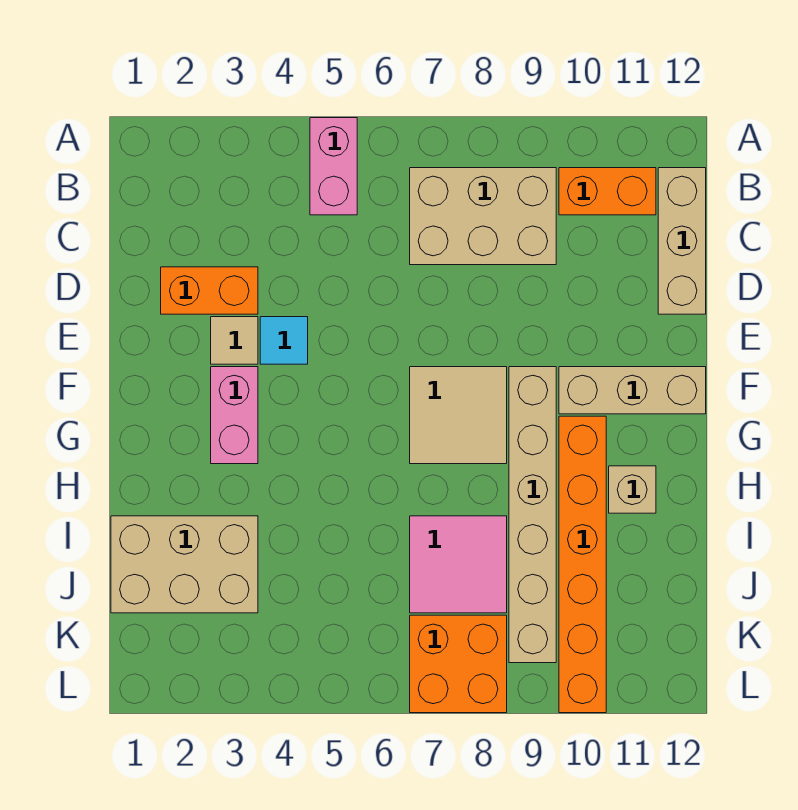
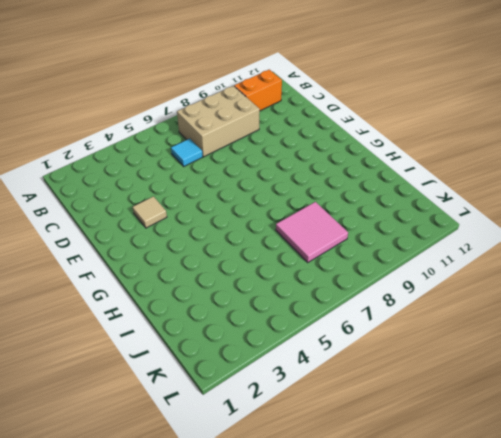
cyan 1x1 tile [171,139,203,166] -> cyan 1x1 tile moved to [260,317,308,364]
none -> pink 1x2 brick [310,118,357,215]
none -> tan 1x3 brick [658,168,706,314]
none -> orange 1x2 brick [161,267,258,314]

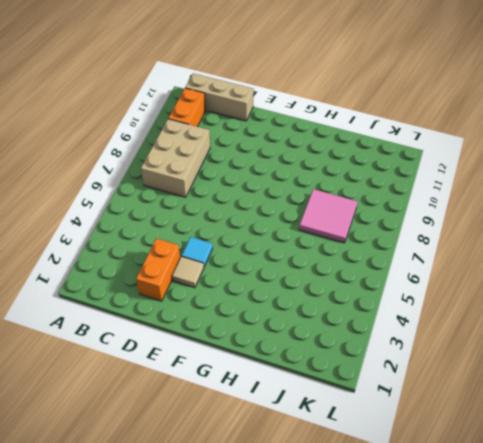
none -> pink 1x2 brick [310,118,357,215]
none -> pink 1x2 brick [211,367,258,464]
none -> tan 2x2 tile [410,367,507,464]

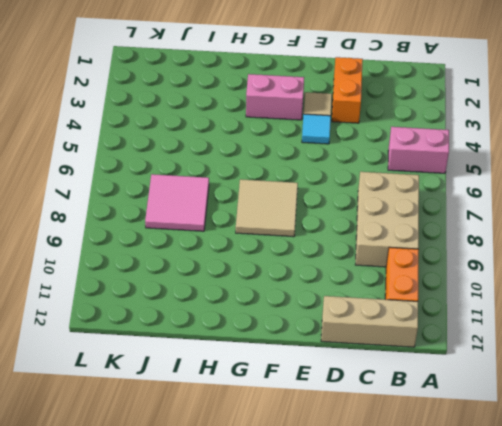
none -> tan 1x6 brick [509,367,556,663]
none -> tan 1x3 brick [559,367,706,414]
none -> orange 1x6 brick [559,416,606,713]

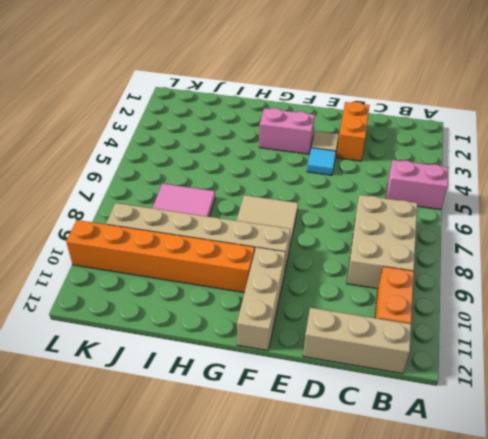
none -> tan 1x1 brick [609,466,656,513]
none -> tan 2x3 brick [111,516,258,613]
none -> orange 2x2 brick [410,615,507,713]

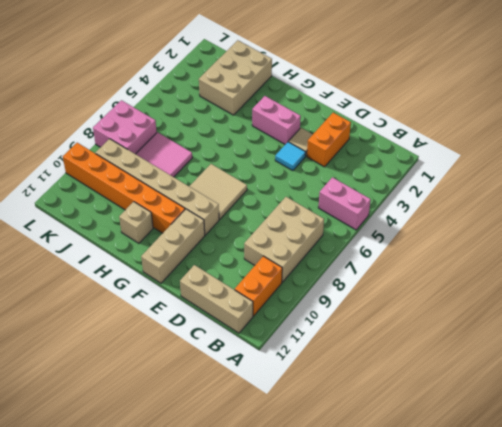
pink 2x2 brick [93,100,157,154] -> orange 2x2 brick [410,615,507,713]

